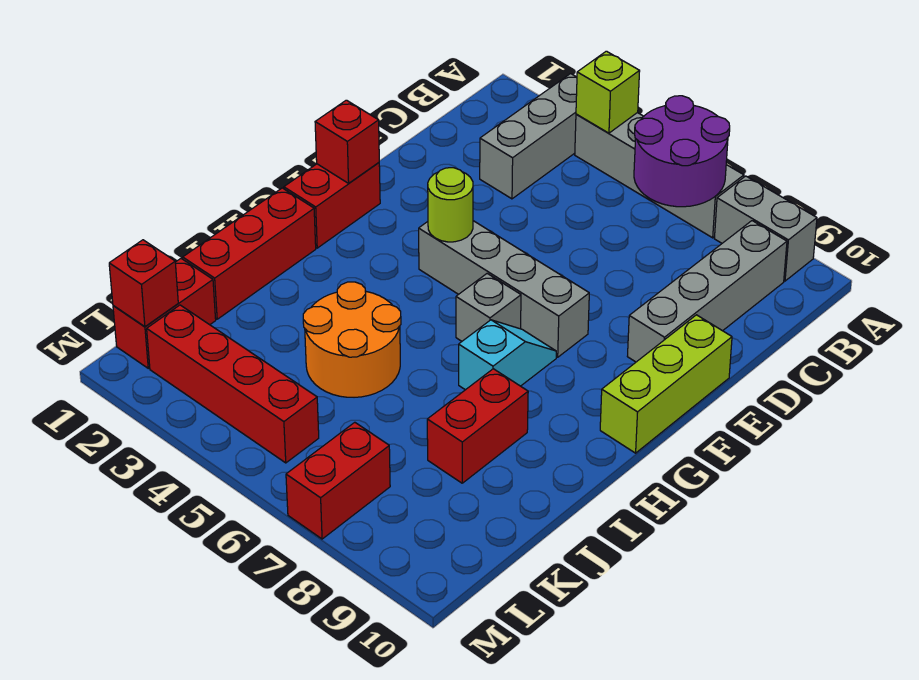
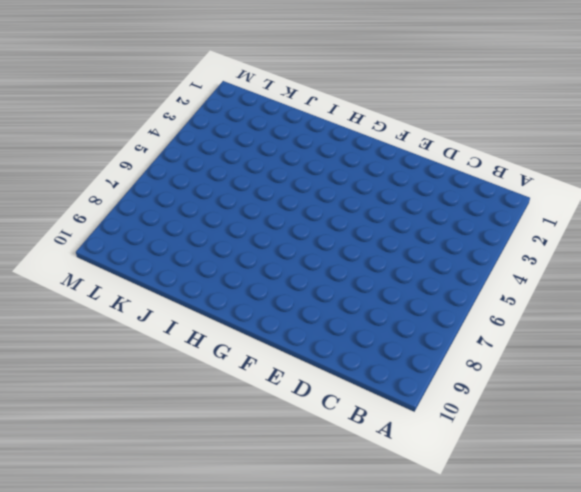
none -> grey 1x3 brick [480,74,577,199]
none -> grey 1x4 brick [575,113,744,238]
none -> grey 1x2 brick [714,176,817,281]

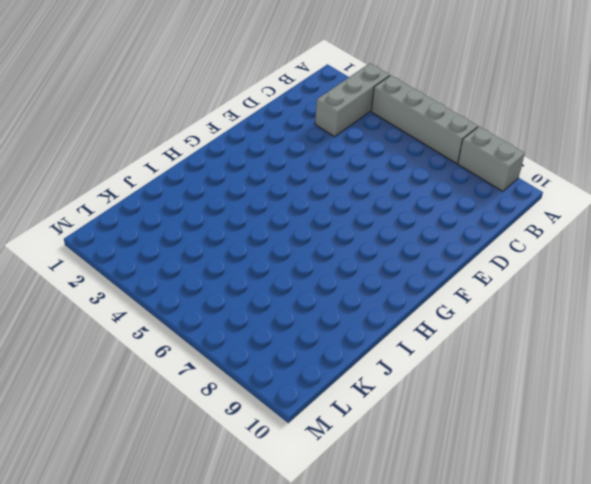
none -> grey 1x4 brick [627,221,787,362]
none -> lime 1x3 brick [600,315,732,453]
none -> red 1x2 brick [284,163,380,248]

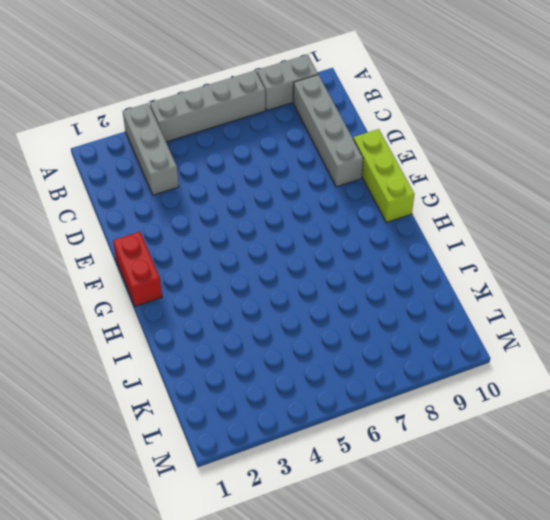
none -> grey 1x4 brick [419,221,589,357]
none -> grey 1x1 brick [456,274,521,341]
none -> cyan 1x2 slope [459,320,556,390]

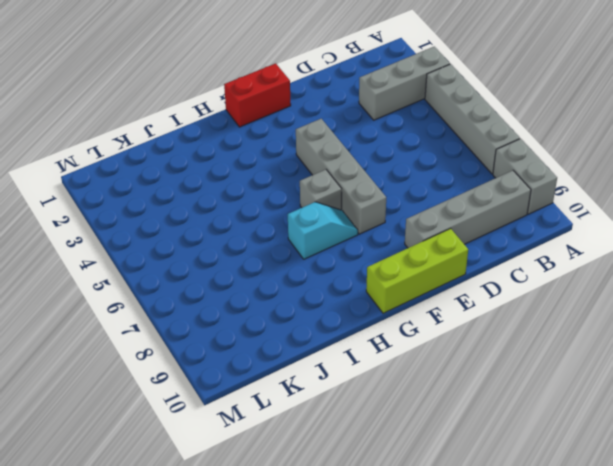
none -> red 1x3 brick [183,188,316,319]
none -> orange 2x2 round brick [303,282,401,397]
none -> red 1x2 brick [427,369,528,483]

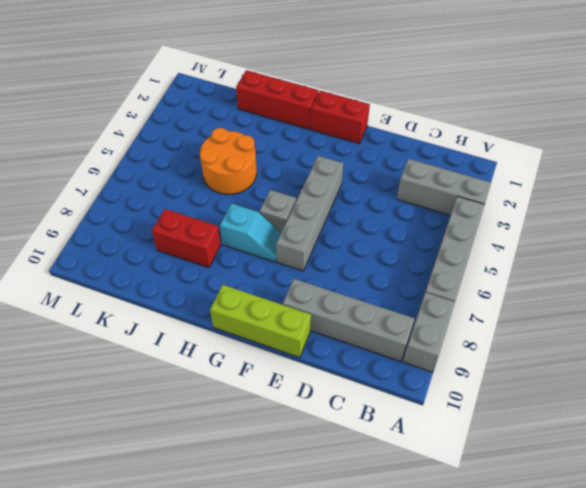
none -> red 1x2 brick [113,259,216,368]
none -> red 1x4 brick [147,305,319,463]
none -> red 1x2 brick [286,422,390,539]

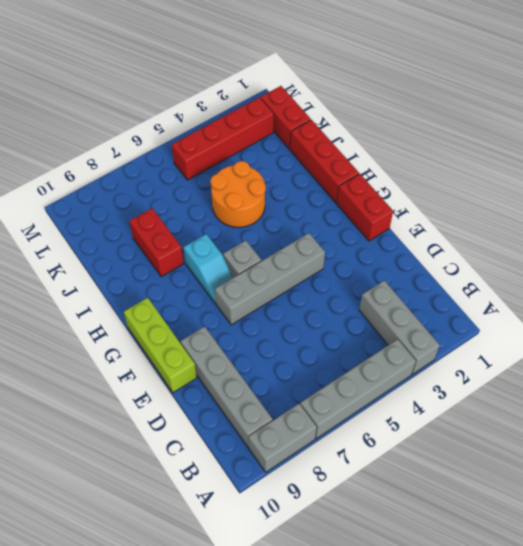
none -> red 1x2 brick [286,422,390,539]
none -> lime 1x1 brick [576,51,640,133]
none -> purple 2x2 round brick [634,96,730,207]

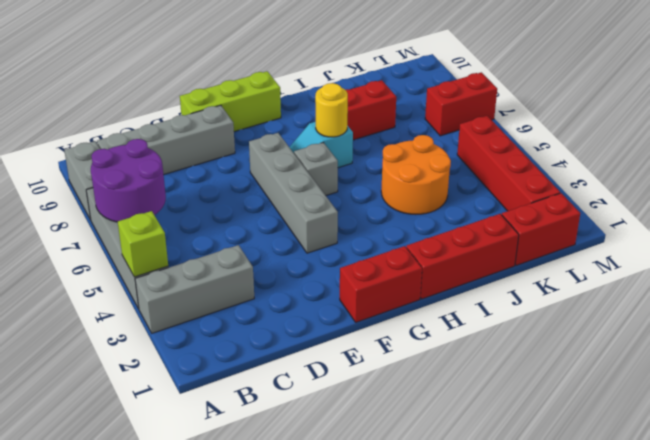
yellow 1x1 round brick [315,83,348,137] -> none
none -> red 1x1 brick [315,100,379,183]
none -> lime 1x1 round brick [428,168,473,242]
none -> red 1x1 brick [109,240,178,327]

